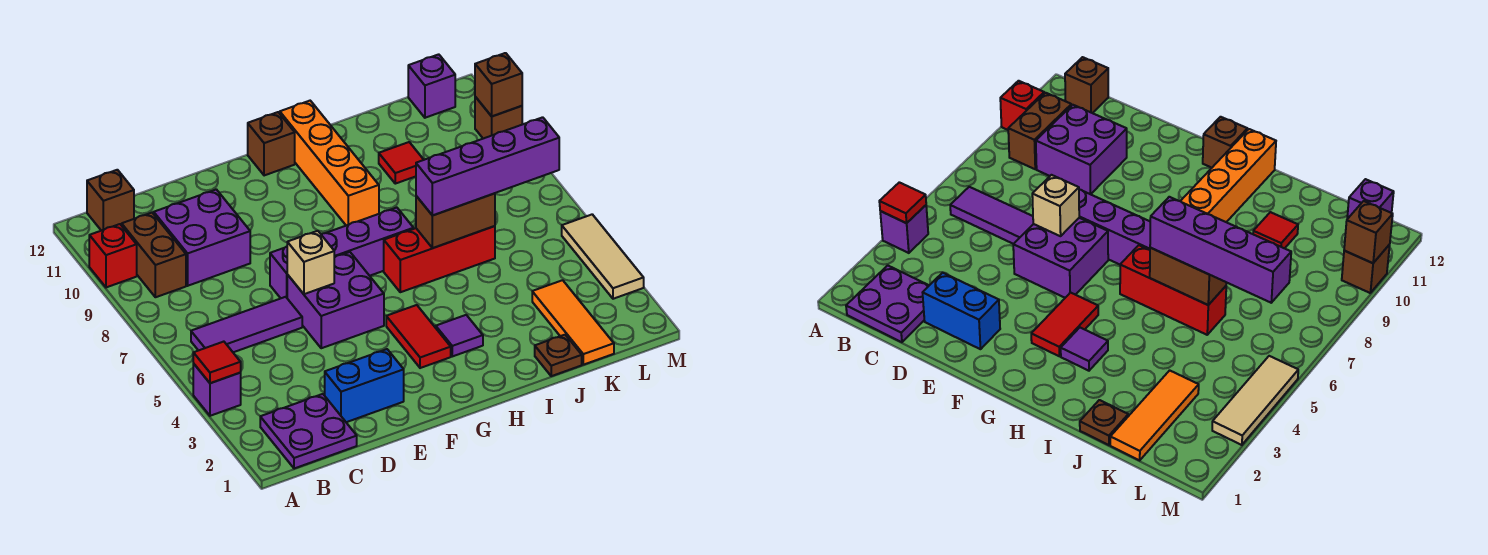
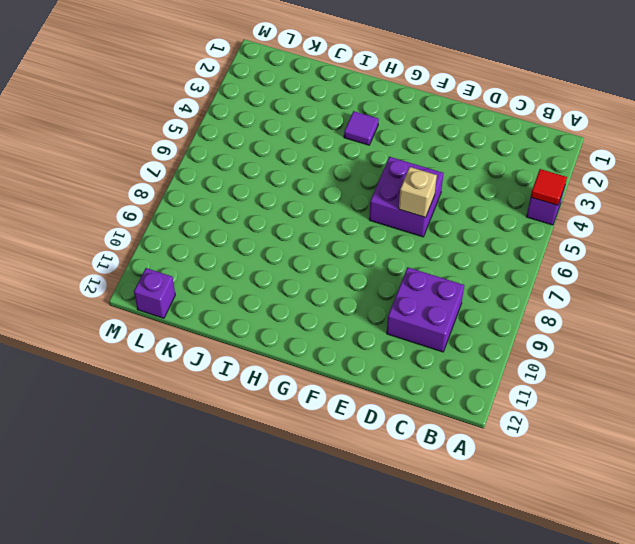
none -> red 1x1 brick [89,224,137,287]
none -> purple 2x2 plate [260,394,357,469]
none -> purple 1x3 tile [191,297,302,352]

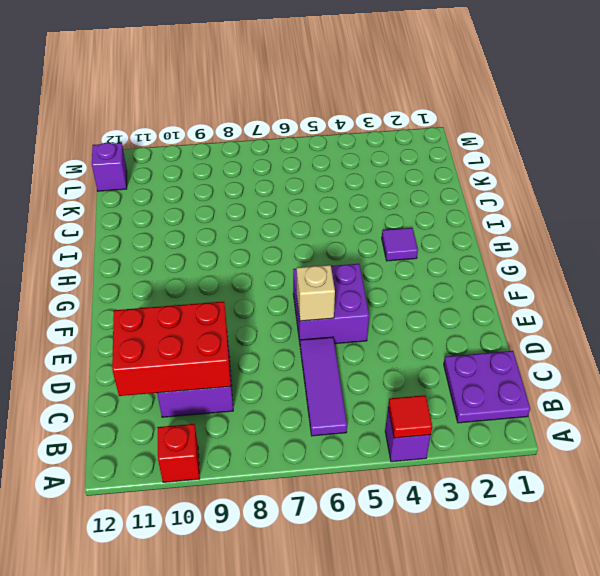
red 2x3 brick [112,302,231,396] -> none
none -> brown 1x2 brick [122,213,186,297]
none -> brown 1x1 brick [87,170,134,231]
none -> blue 1x2 brick [325,349,404,422]

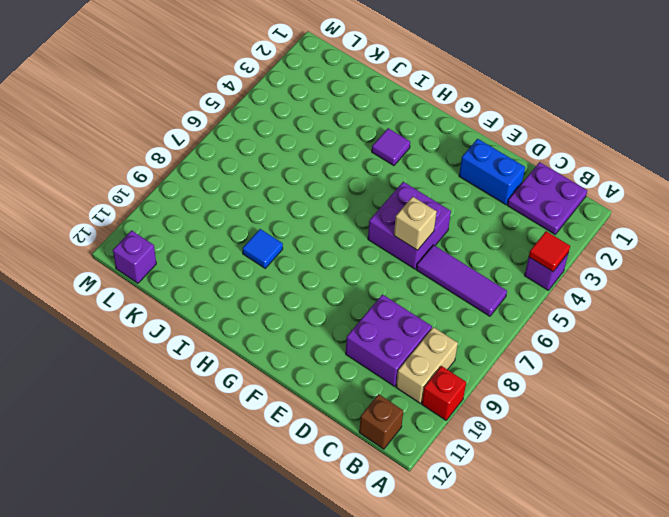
tan 1x2 brick [396,327,458,403] -> brown 1x2 brick [122,213,186,297]
blue 1x1 tile [243,229,283,268] -> none
none -> purple 1x4 brick [270,208,414,298]
none -> red 1x2 tile [386,305,451,368]
none -> brown 1x1 brick [248,112,295,176]

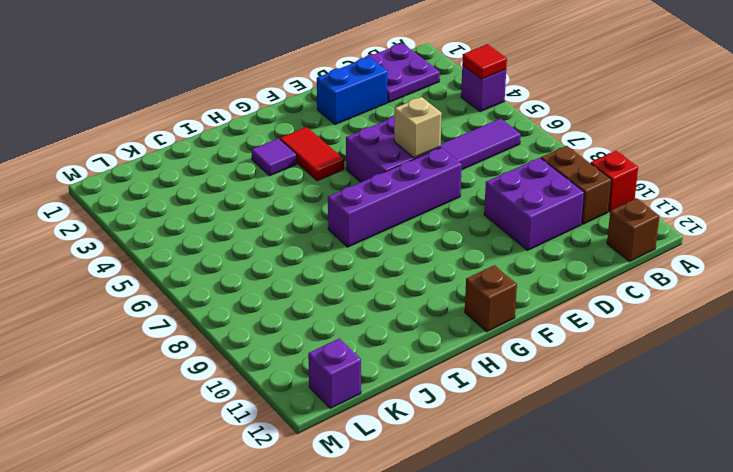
none -> red 1x3 brick [384,226,495,292]
none -> orange 1x4 brick [280,101,379,225]
none -> brown 1x1 plate [535,335,582,376]

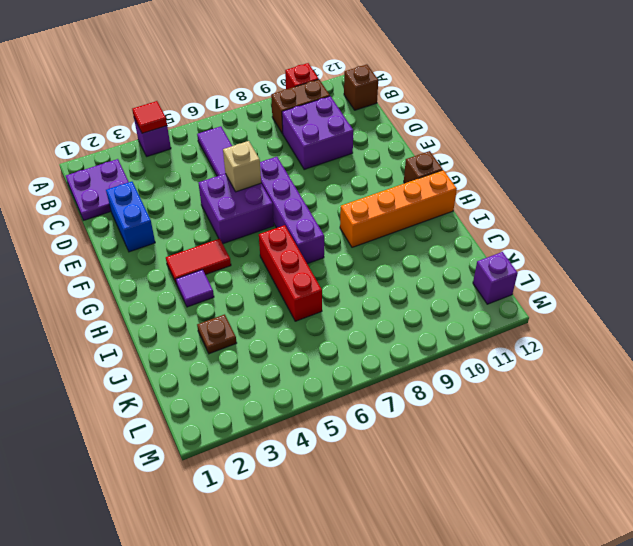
brown 1x1 plate [197,314,237,354] -> brown 1x1 plate moved to [535,335,582,376]
none -> red 1x1 tile [379,142,424,184]
none -> orange 1x3 tile [532,280,614,365]
none -> tan 1x3 tile [562,214,644,299]

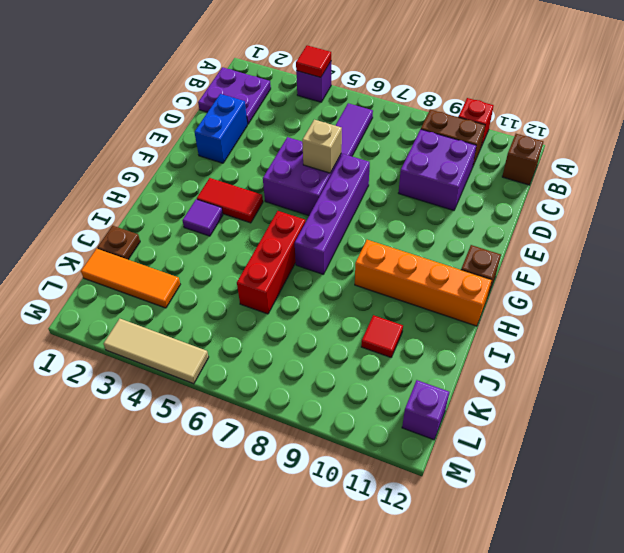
none -> brown 1x1 brick [475,97,522,139]
none -> brown 1x2 brick [416,193,495,248]
none -> brown 1x1 brick [475,53,522,116]

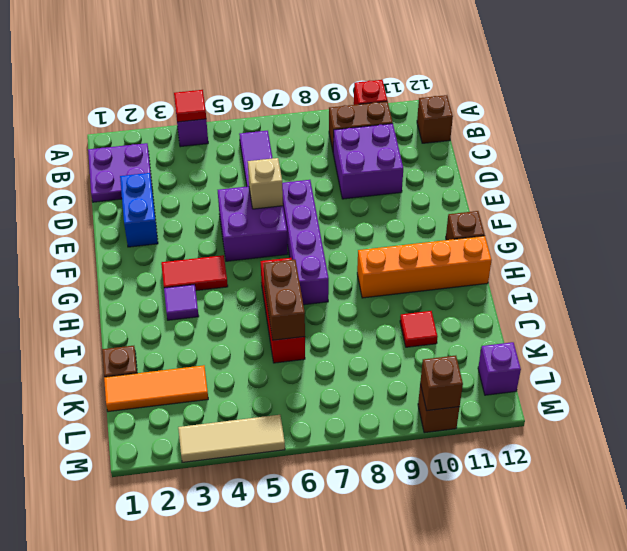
none -> purple 1x4 brick [416,117,559,216]

